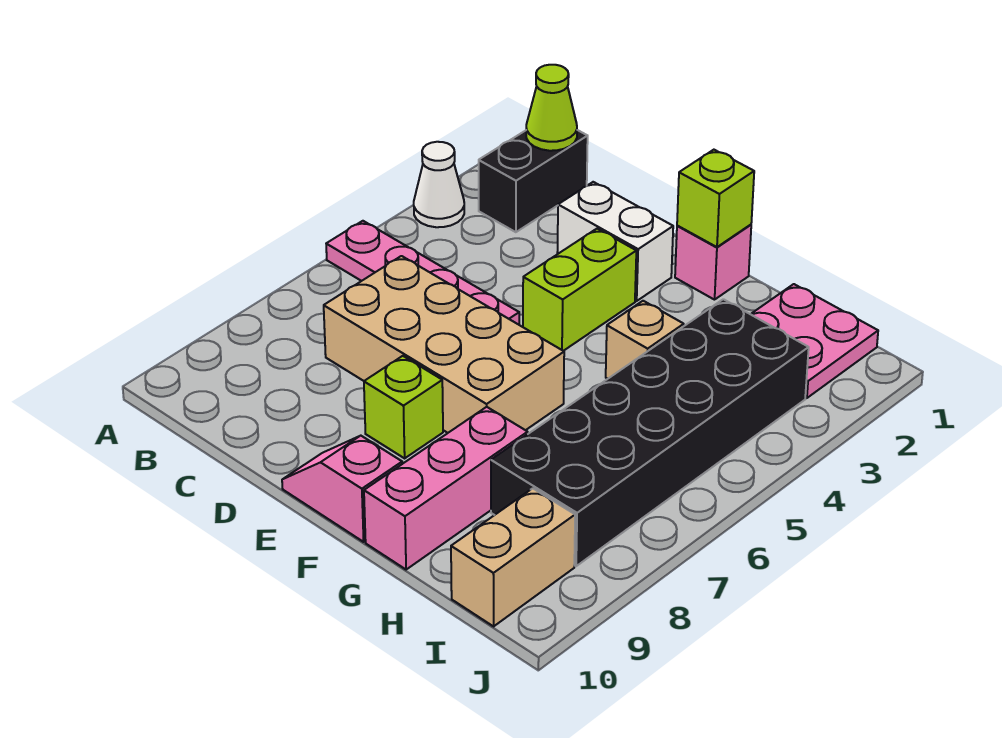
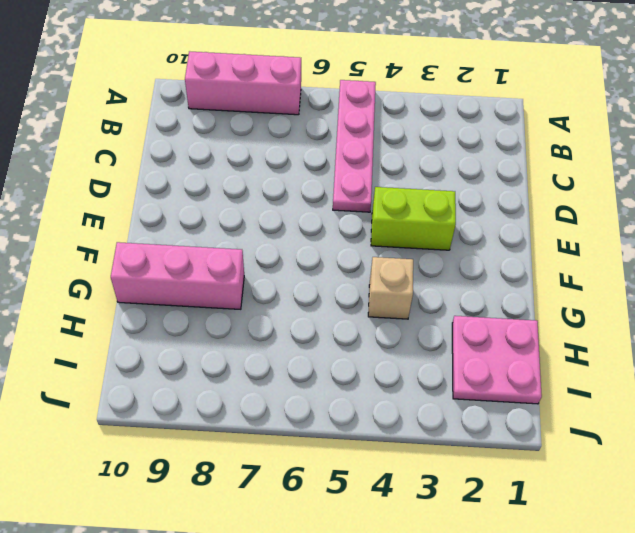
pink 1x3 brick [185,51,301,115] -> none
none -> white 1x1 cone [414,142,464,227]
none -> black 1x2 brick [479,130,588,232]
none -> tan 2x4 brick [324,256,564,433]

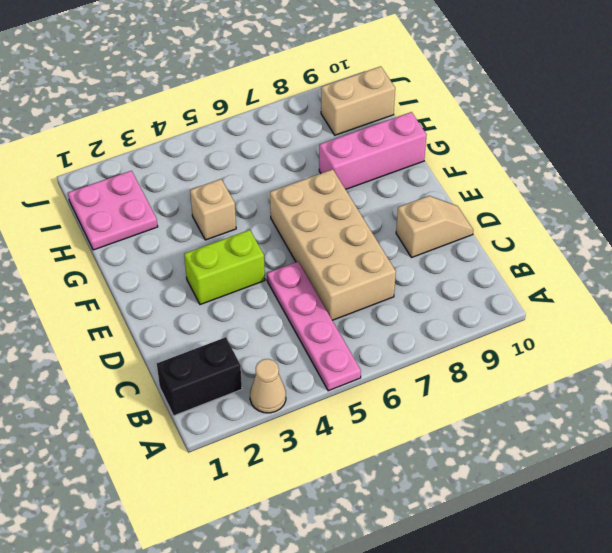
tan 1x1 cone [250,359,286,413] -> white 1x1 cone [414,142,464,227]
tan 1x2 slope [396,196,473,258] -> none
none -> white 1x2 brick [557,182,673,301]
none -> lime 1x1 brick [364,356,443,458]
none -> pink 1x2 slope [282,436,402,542]

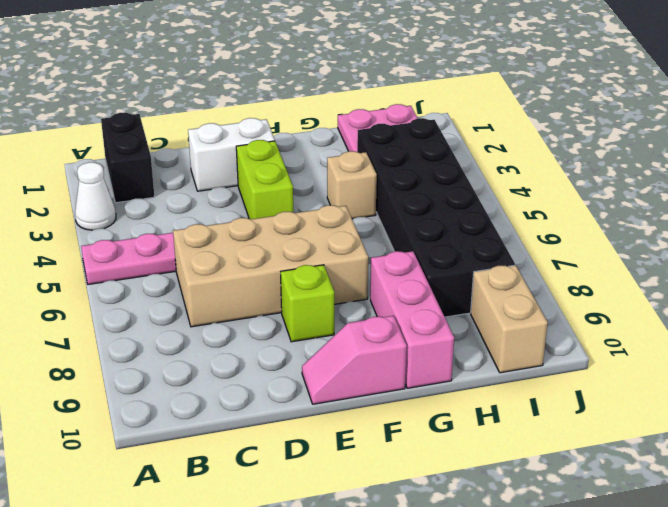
none -> pink 1x1 brick [675,225,751,300]
none -> lime 1x1 cone [526,65,577,151]
none -> lime 1x1 brick [677,150,754,247]

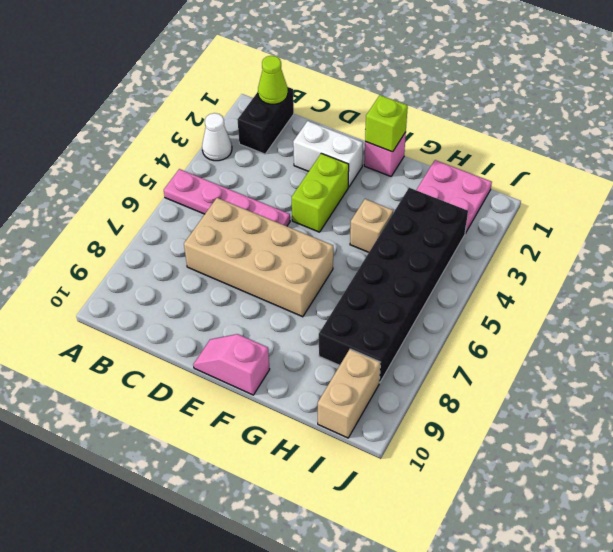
none -> lime 1x1 brick [364,356,443,458]
none -> pink 1x3 brick [364,407,528,570]

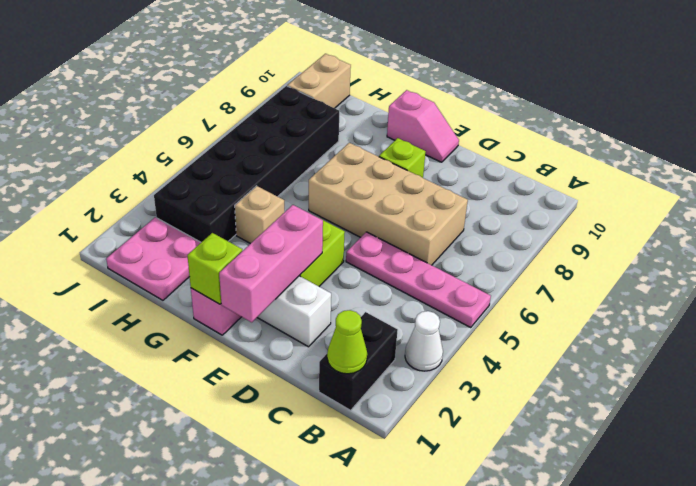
pink 1x3 brick [219,205,323,322] -> pink 1x3 brick moved to [364,407,528,570]

